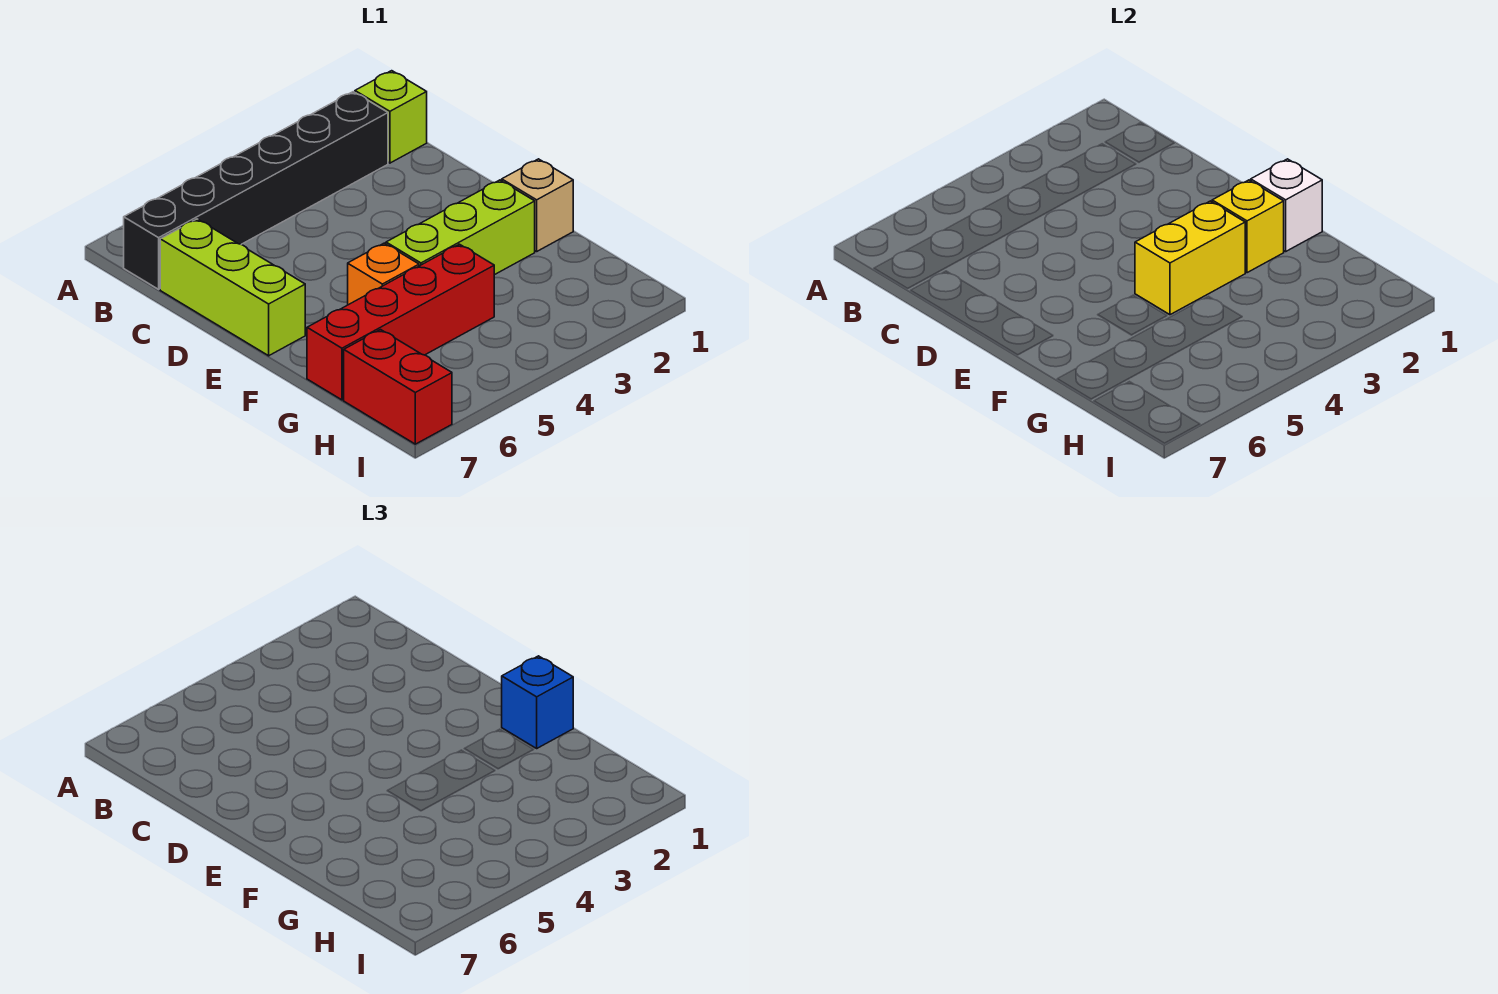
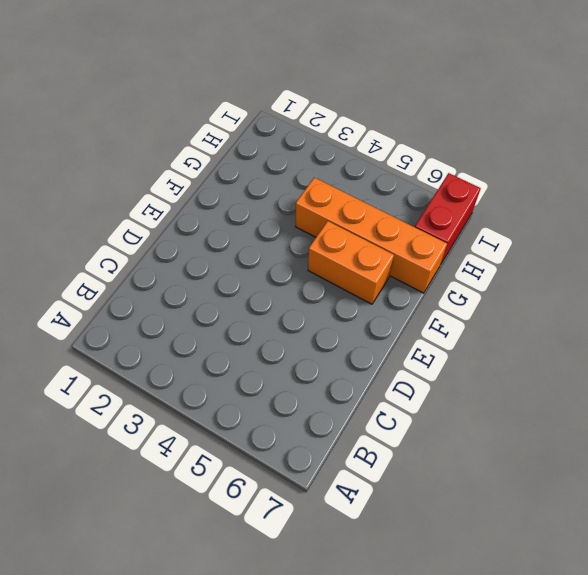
orange 1x2 brick [308,221,394,304] -> orange 1x1 brick [348,243,419,305]
orange 1x4 brick [296,178,447,293] -> red 1x4 brick [307,244,494,400]
none -> lime 1x1 brick [355,71,427,163]
none -> black 1x6 brick [124,92,388,289]
none -> lime 1x3 brick [160,219,305,356]

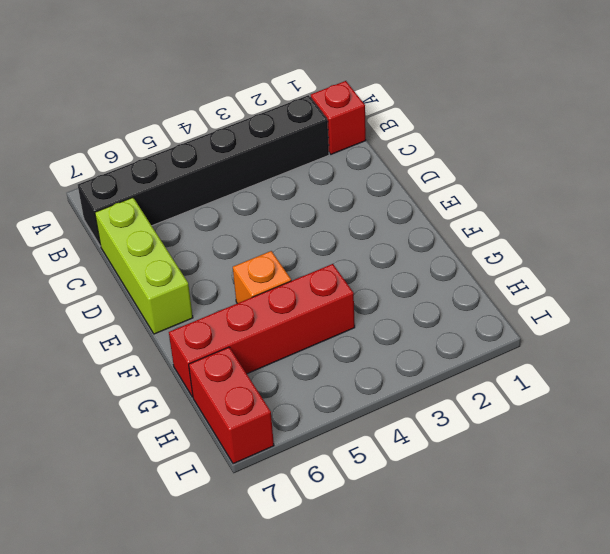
red 1x1 brick [311,81,366,154] -> lime 1x1 brick [355,71,427,163]
none -> tan 1x1 brick [502,159,573,251]
none -> lime 1x3 brick [386,180,535,275]
none -> white 1x1 brick [1251,159,1322,251]

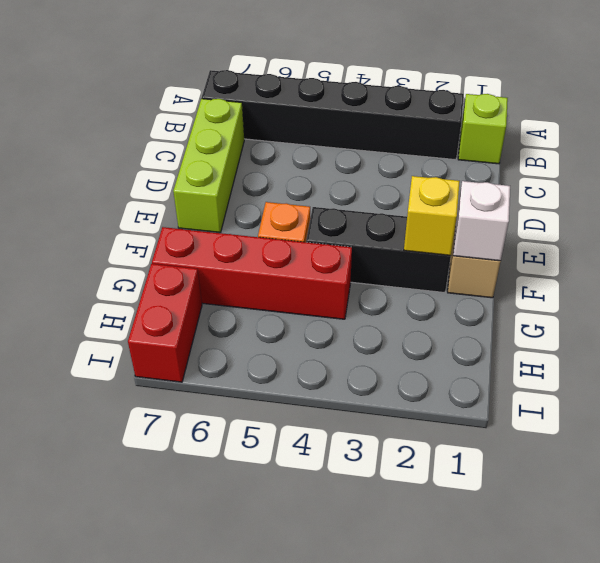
black 1x3 brick [306,207,451,293] -> lime 1x3 brick [386,180,535,275]
none -> yellow 1x2 brick [1135,201,1245,315]
none -> blue 1x1 brick [502,656,573,748]

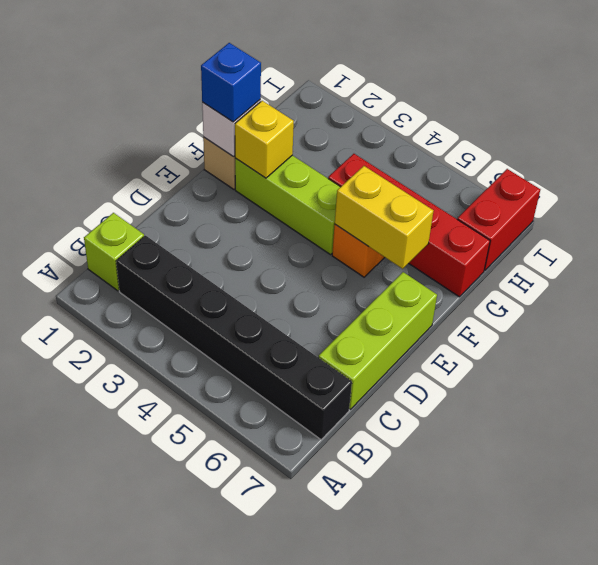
yellow 1x2 brick [335,166,433,269] -> yellow 1x2 brick moved to [1135,201,1245,315]

